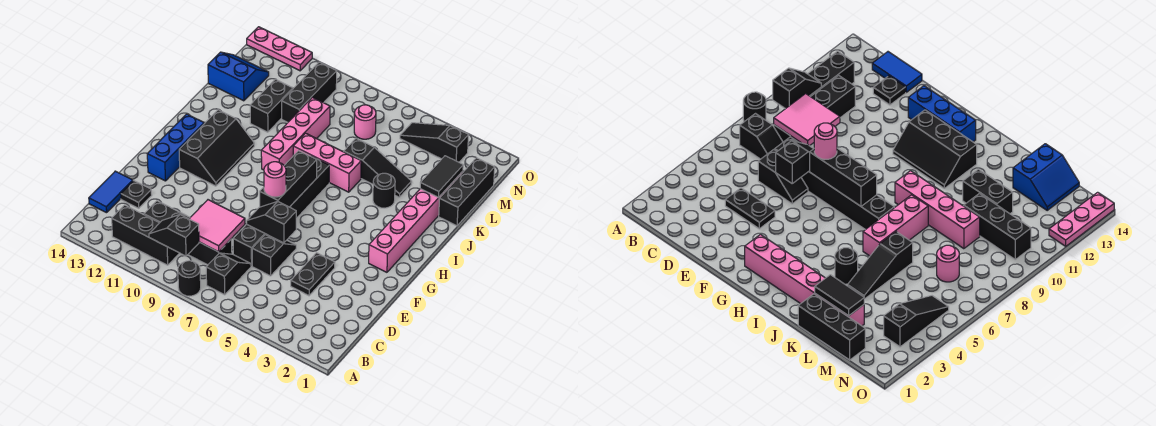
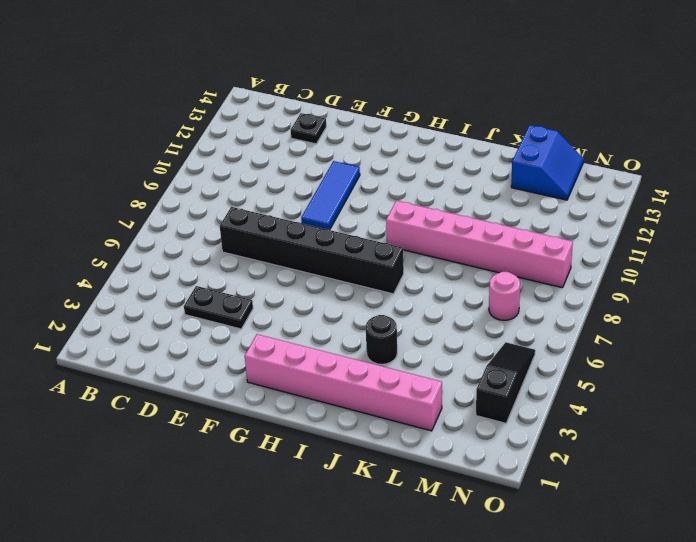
blue 1x3 tile [301,161,360,230] -> none
pink 1x6 brick [386,201,573,288] -> pink 1x4 brick [261,97,330,170]
none -> black 1x1 round brick [178,261,201,296]
none -> black 1x2 slope [206,253,251,295]
none -> black 1x3 brick [112,205,179,265]

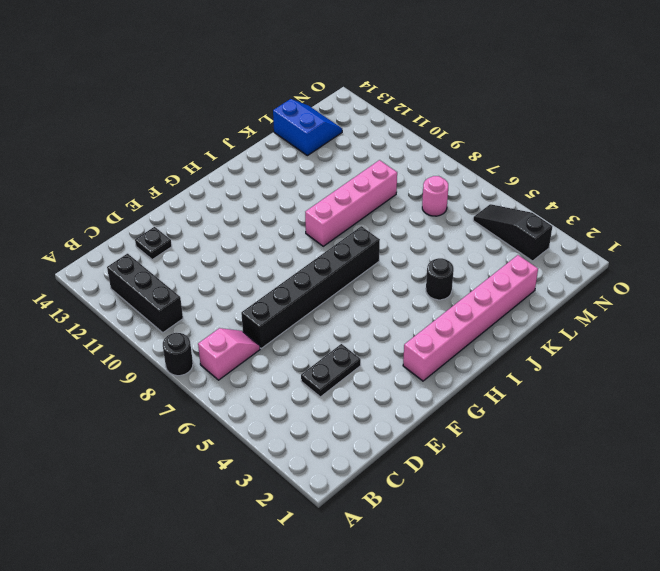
pink 1x2 slope [198,328,260,380] -> black 1x2 slope [206,253,251,295]
none -> black 1x4 brick [144,201,232,265]
none -> blue 1x2 tile [89,171,133,213]
none -> black 1x2 slope [252,235,296,276]

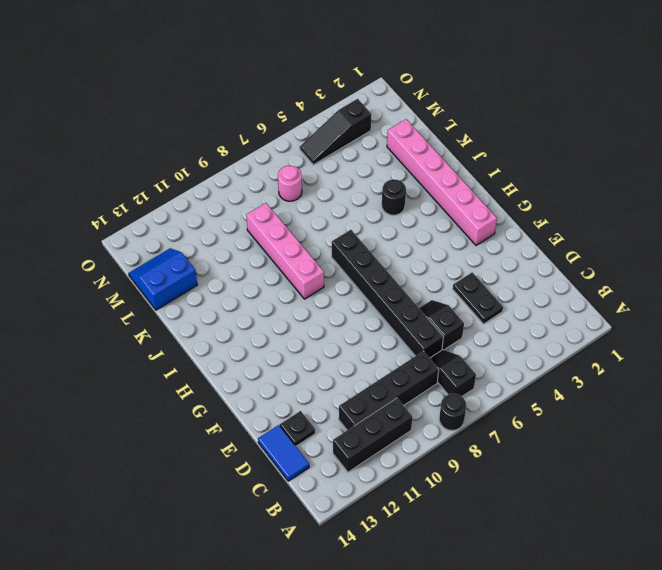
none -> blue 1x3 brick [147,114,204,181]
none -> black 2x3 slope [179,110,254,186]
none -> pink 1x3 brick [293,133,361,192]

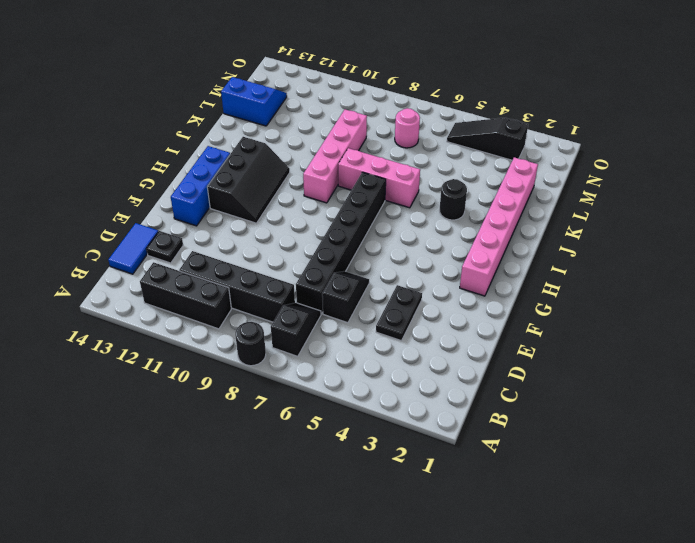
none -> black 1x3 brick [439,158,495,226]
none -> black 1x3 slope [344,138,412,197]
none -> black 1x2 brick [250,79,293,132]

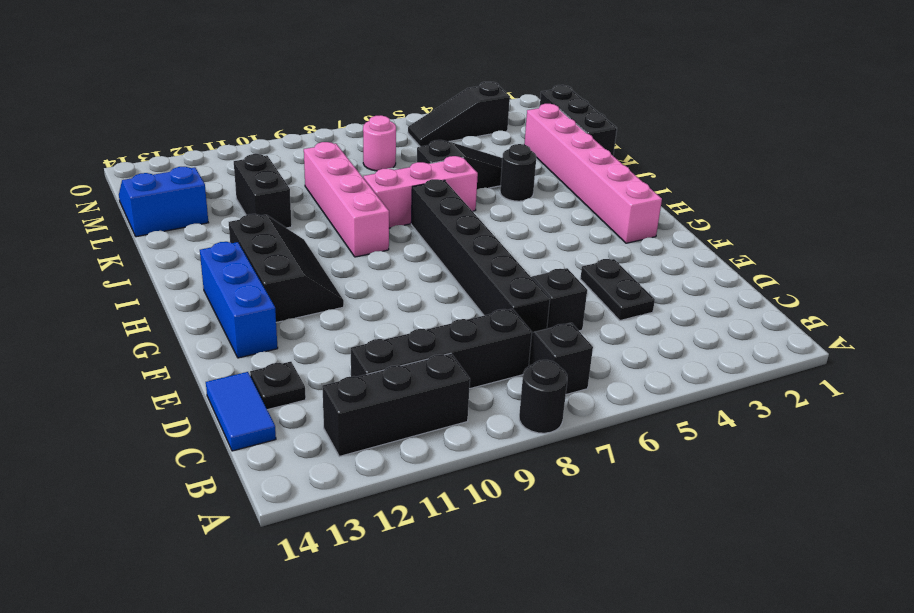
none -> black 1x3 brick [282,62,337,122]
none -> pink 1x3 plate [247,27,312,71]
none -> black 1x2 slope [149,215,199,256]

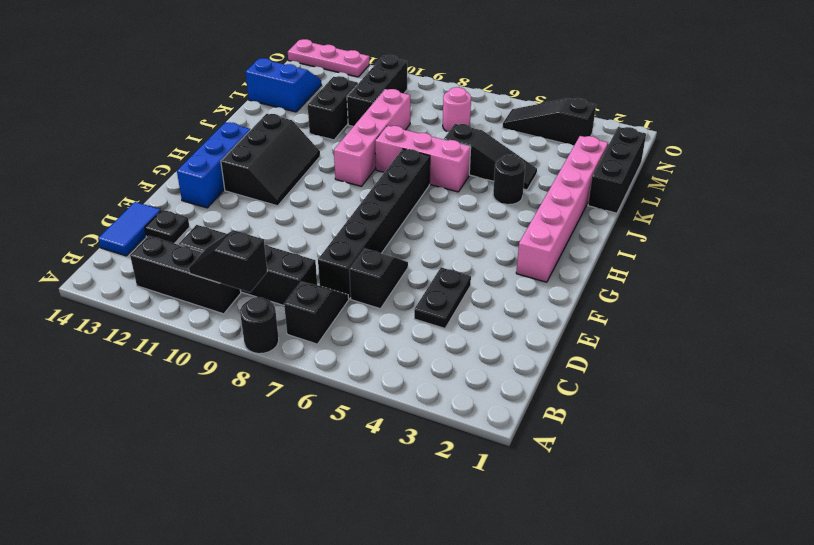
none -> pink 2x2 tile [190,200,245,252]
none -> black 1x2 slope [247,202,296,243]
none -> black 1x3 brick [260,151,317,207]

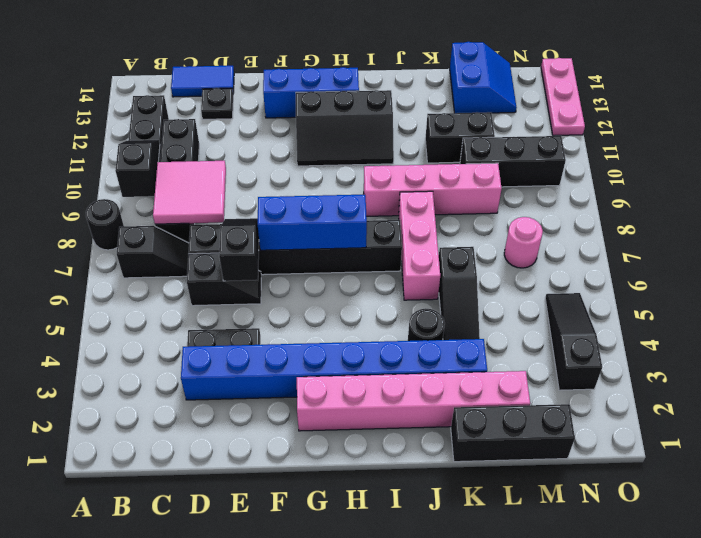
blue 1x8 brick [181,339,487,400] -> none
blue 1x3 brick [258,195,367,250] -> black 1x3 brick [260,151,317,207]
none -> black 1x2 tile [420,156,463,197]
none -> pink 1x1 round brick [264,162,286,197]

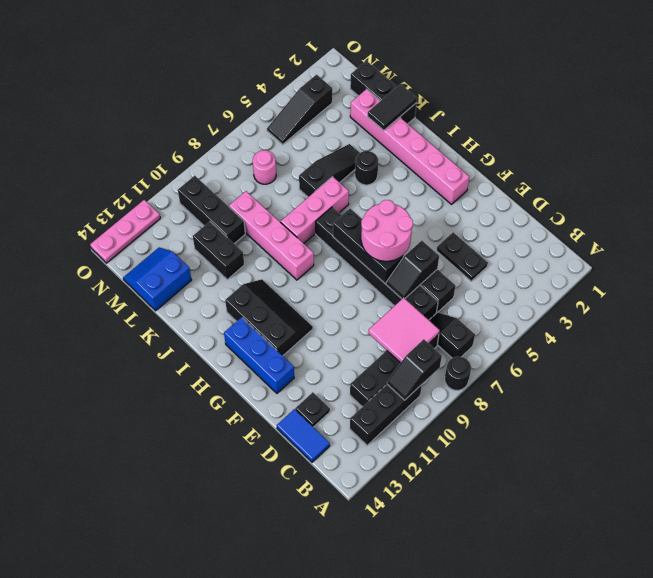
pink 2x2 round brick [361,200,413,261] -> pink 1x1 round brick [264,162,286,197]
black 1x2 tile [368,84,417,130] -> black 1x2 tile turned to [420,156,463,197]

